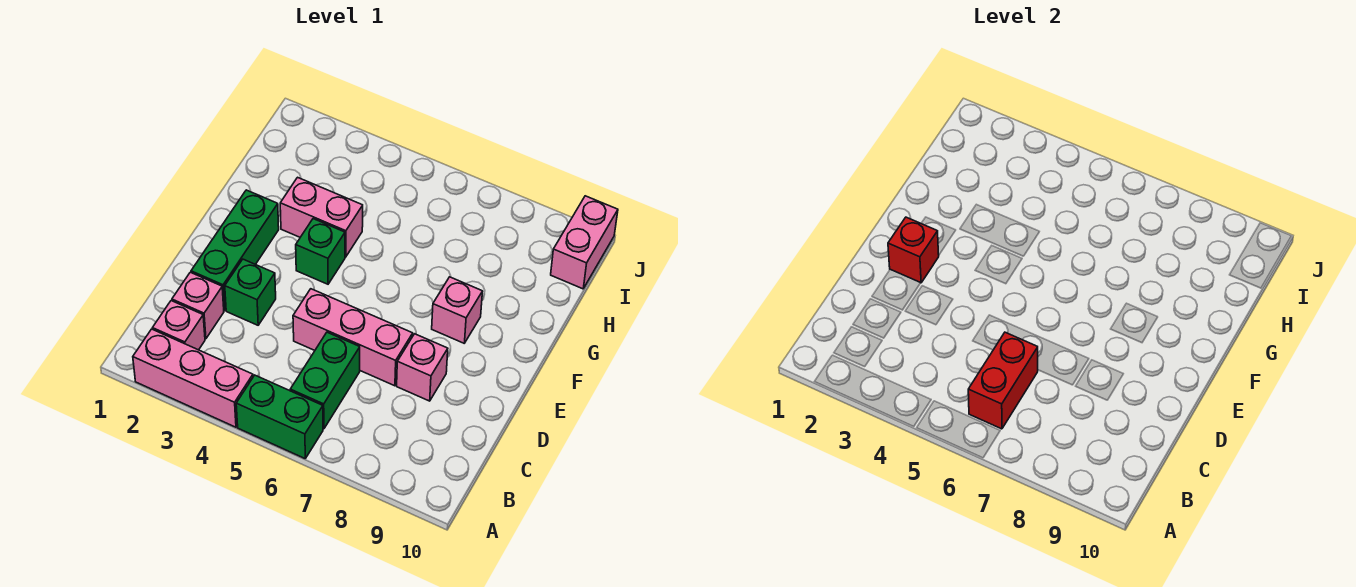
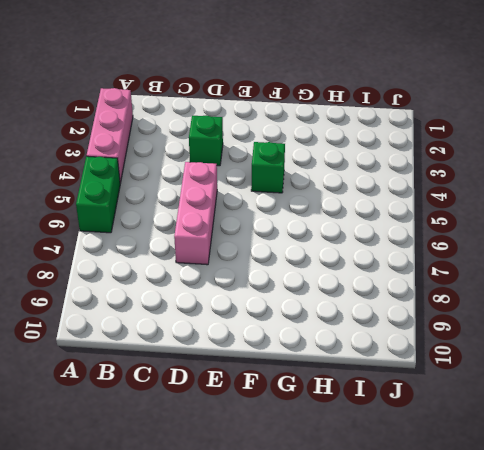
none -> pink 1x1 brick [153,301,205,350]
none -> green 1x2 brick [290,332,360,429]
none -> pink 1x1 brick [172,272,224,339]

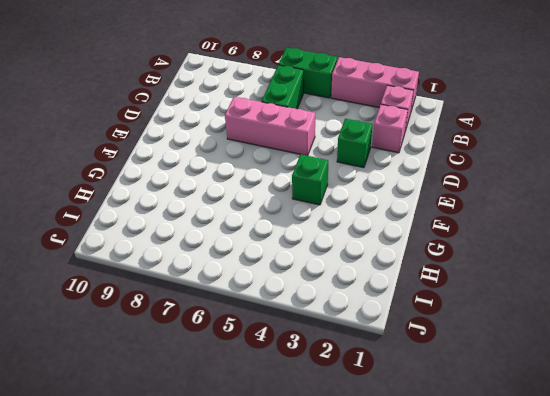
none -> green 1x3 brick [191,190,279,311]
none -> pink 1x1 brick [397,334,448,401]
none -> pink 1x1 brick [432,277,482,343]

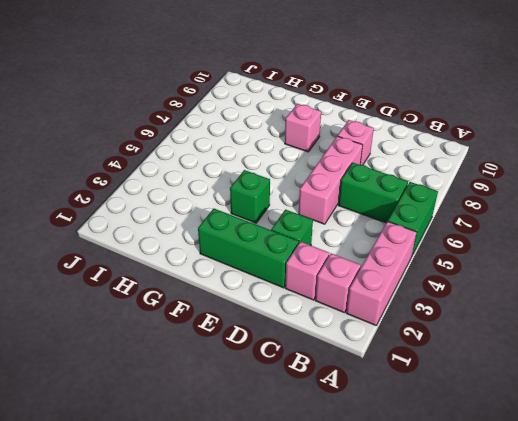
none -> pink 1x2 brick [280,177,363,257]
none -> pink 1x2 brick [551,196,618,289]
none -> red 1x2 brick [968,332,1038,429]

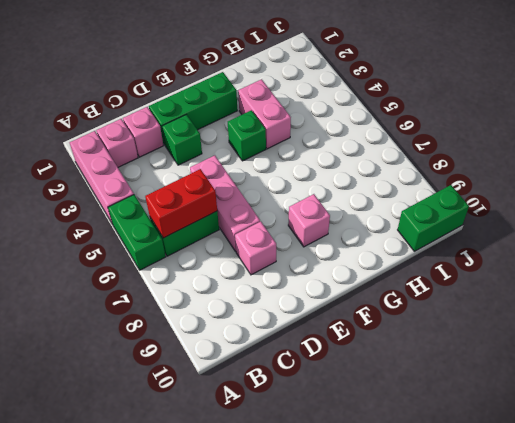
green 1x2 brick [398,185,469,251] -> pink 1x2 brick [551,196,618,289]
none -> red 1x1 brick [888,217,939,283]

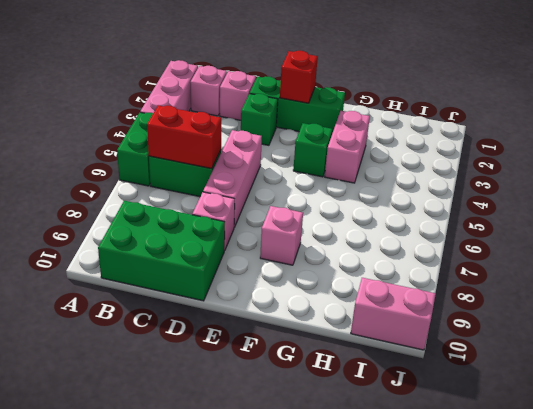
green 2x3 brick [98,201,225,301] -> none

